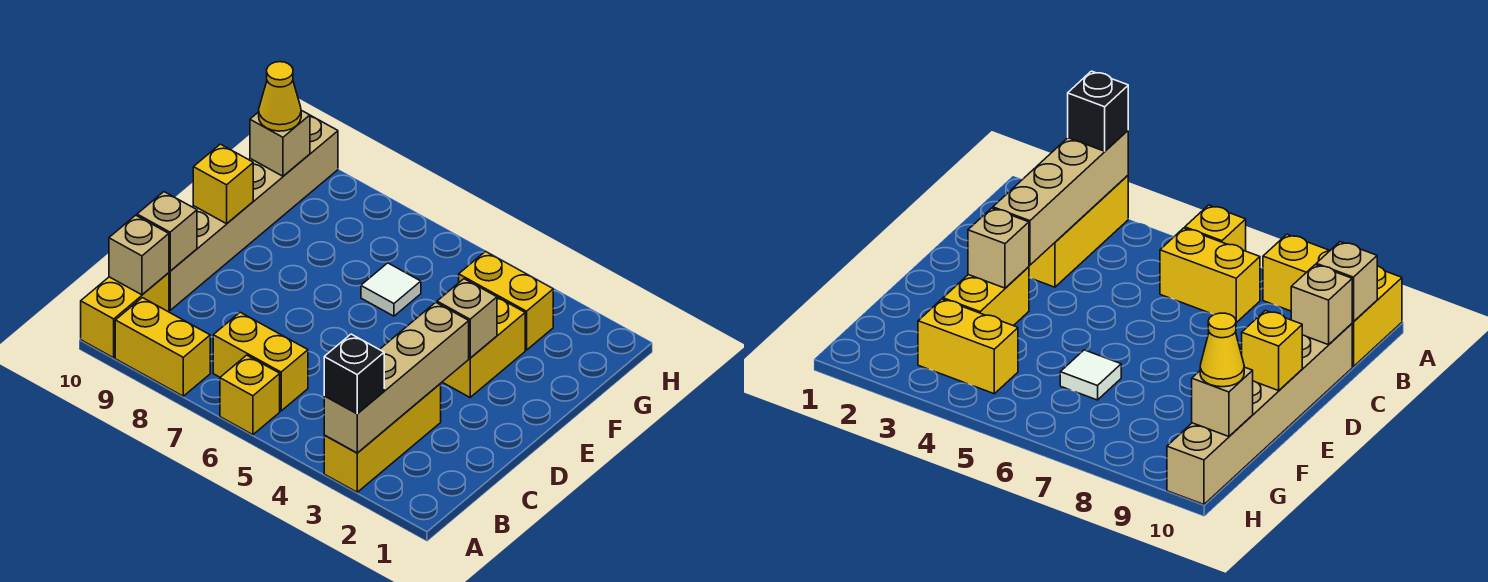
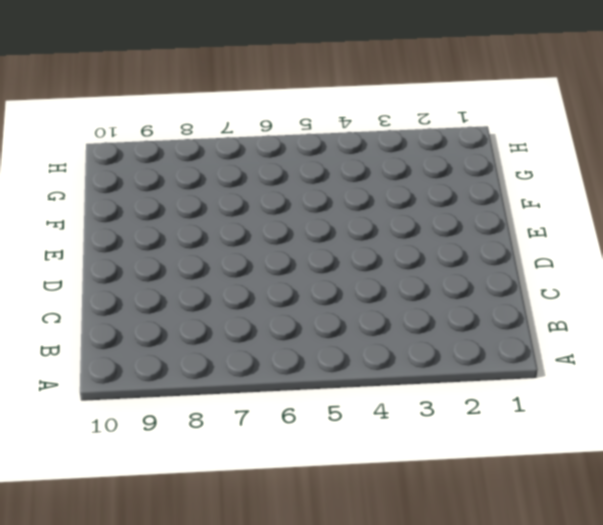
none -> yellow 1x3 brick [324,384,441,492]
none -> yellow 1x1 brick [220,355,280,435]
none -> yellow 1x2 brick [115,298,210,396]

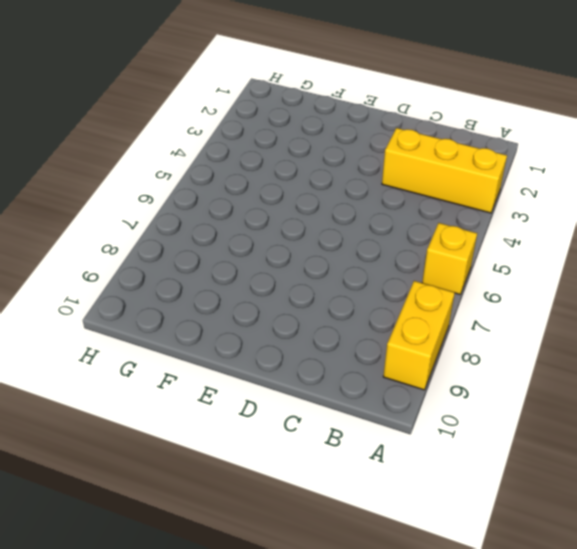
none -> yellow 1x2 brick [81,273,169,358]
none -> yellow 1x2 brick [213,312,308,411]
none -> tan 1x6 brick [169,115,338,310]

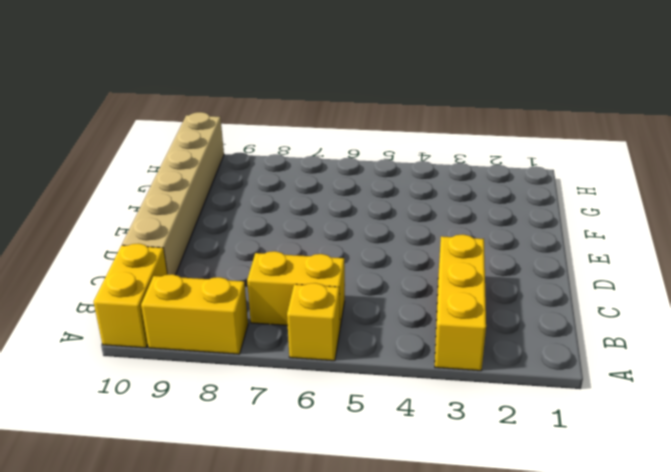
none -> yellow 1x2 brick [443,297,525,397]
none -> white 1x1 tile [361,263,421,316]
none -> yellow 1x2 brick [459,251,553,350]

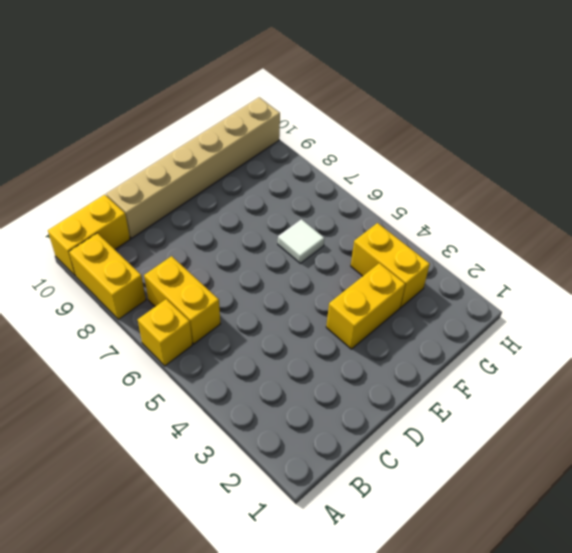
none -> yellow 1x3 brick [324,384,441,492]
none -> tan 1x4 brick [324,302,469,453]
none -> tan 1x1 brick [109,215,169,295]

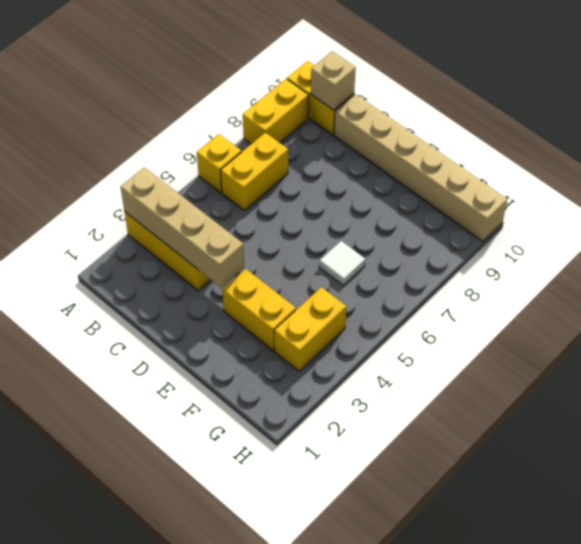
none -> tan 1x1 brick [137,192,197,271]
none -> tan 1x1 brick [437,279,497,358]
none -> yellow 1x1 brick [193,144,253,224]

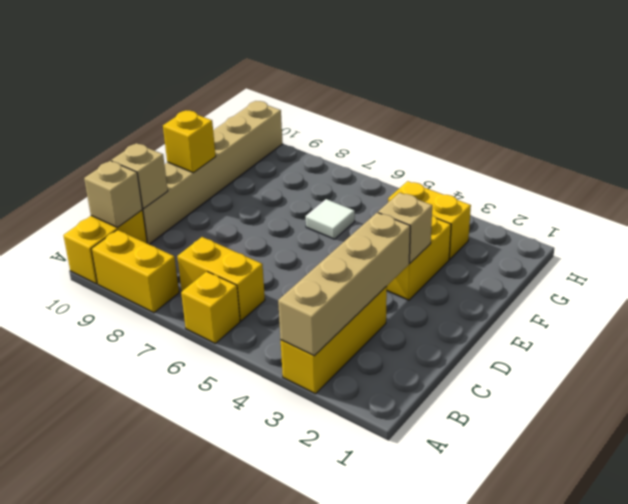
none -> tan 1x1 brick [250,110,310,176]
none -> black 1x1 brick [324,334,384,414]
none -> yellow 1x1 cone [259,62,301,131]

